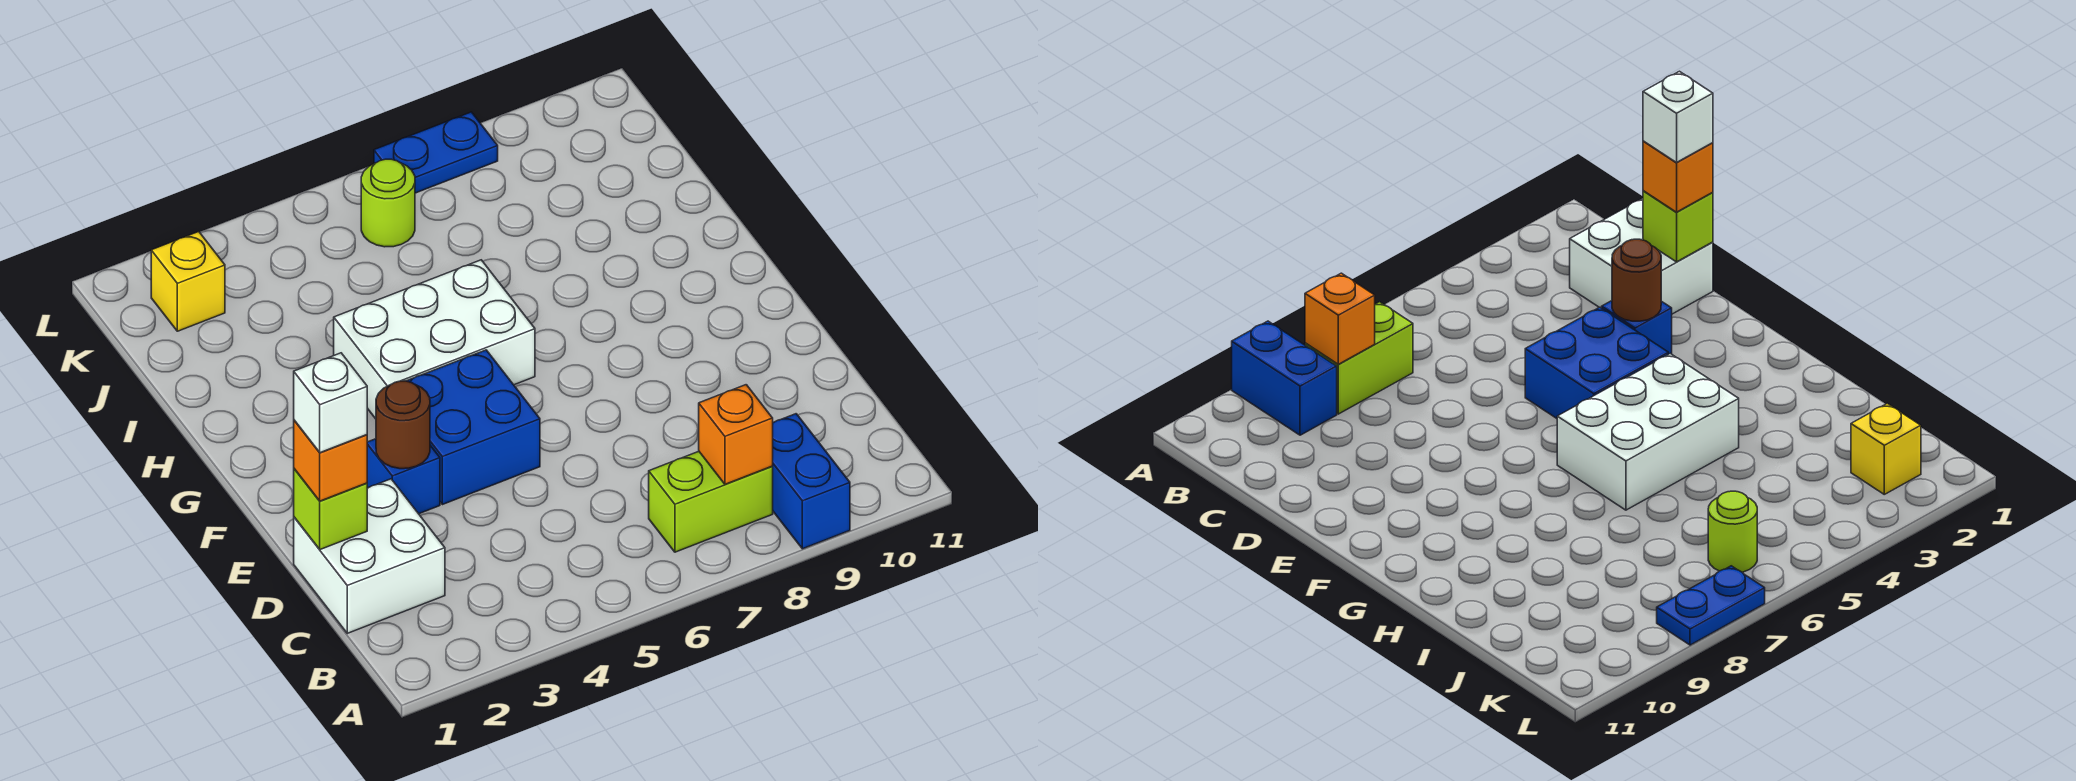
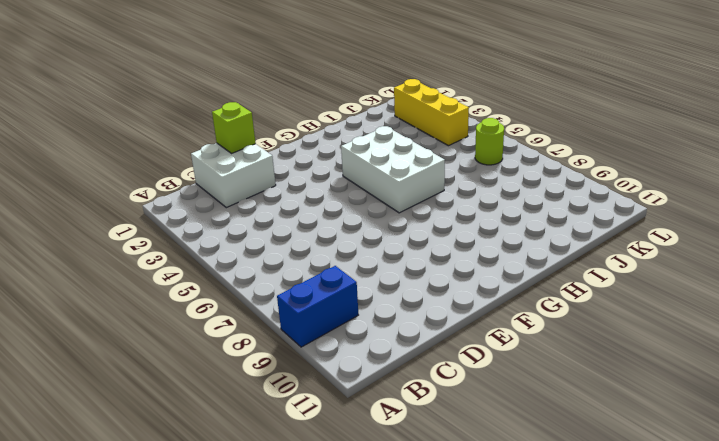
yellow 1x3 brick [394,79,469,146] -> yellow 1x1 brick [151,232,225,331]
none -> lime 1x2 brick [649,451,773,552]
none -> blue 1x1 brick [367,439,440,514]
none -> blue 2x2 brick [407,350,540,505]

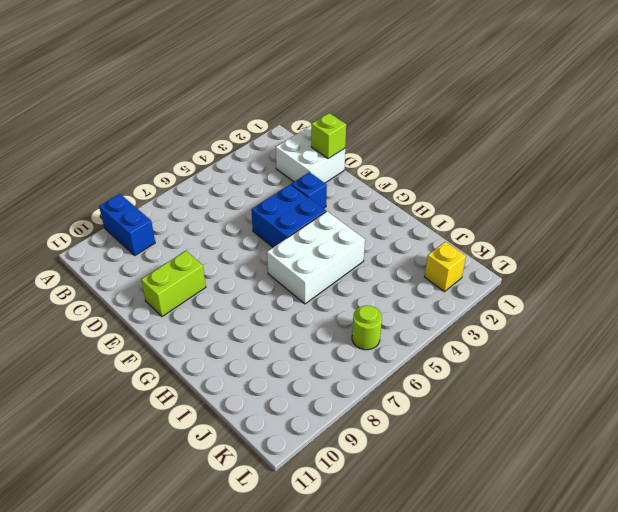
lime 1x2 brick [141,251,206,316] -> lime 1x2 brick moved to [649,451,773,552]
none -> blue 1x2 plate [374,112,498,193]
none -> orange 1x1 brick [699,385,773,484]
none -> brown 1x1 round brick [376,381,430,469]

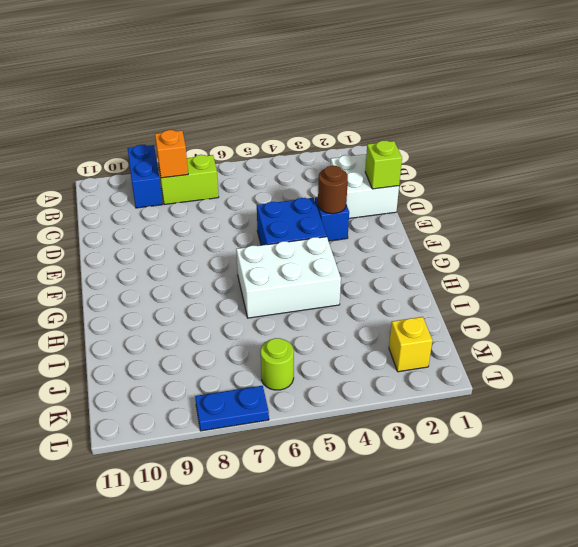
none -> orange 1x1 brick [294,420,367,501]
none -> white 1x1 brick [294,353,367,453]

